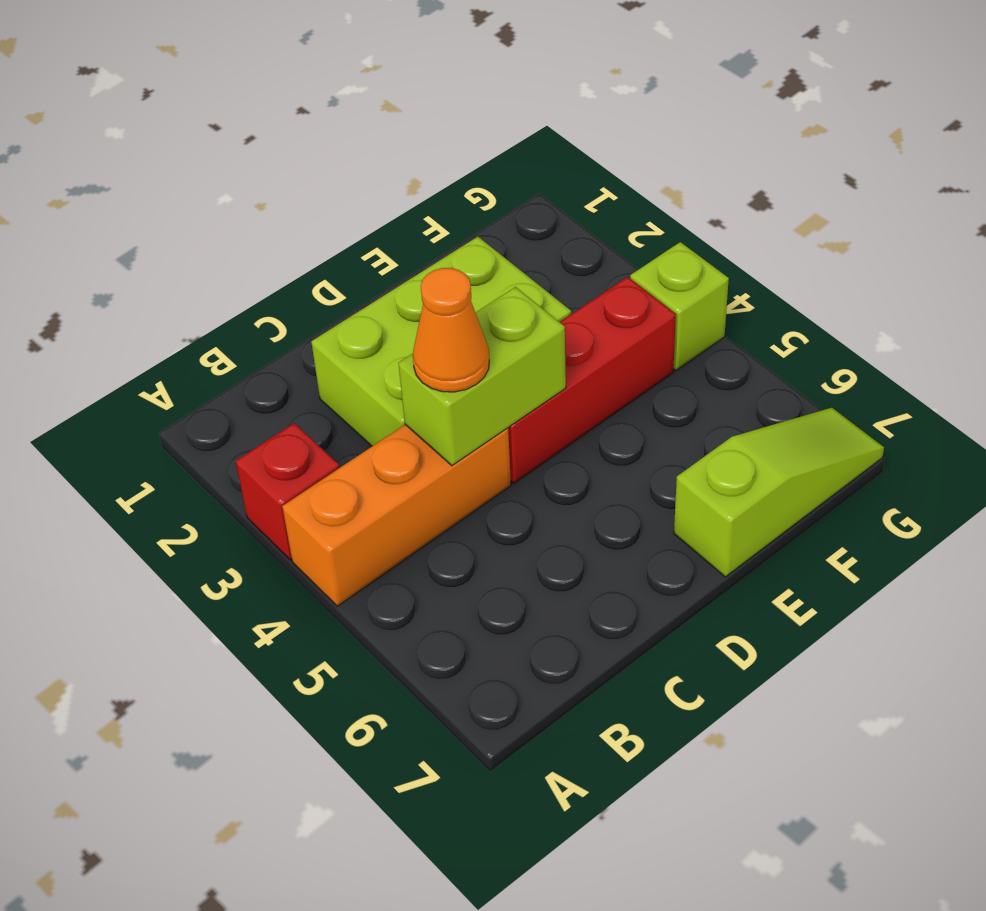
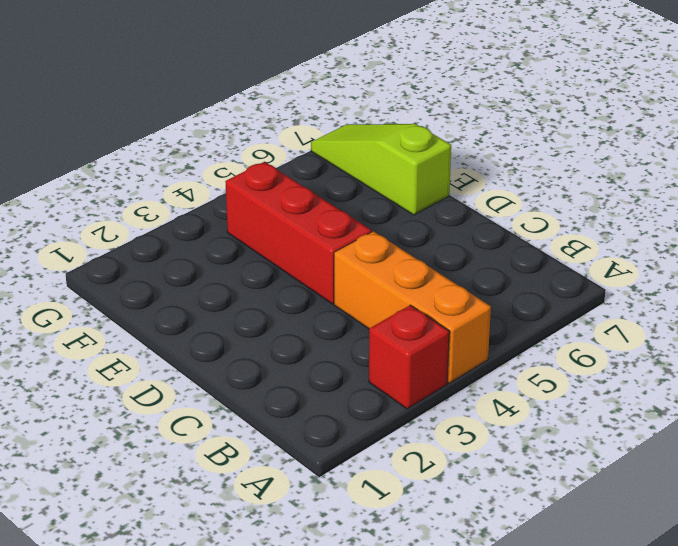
none -> lime 2x3 brick [311,237,571,446]
none -> lime 1x1 brick [630,242,729,370]

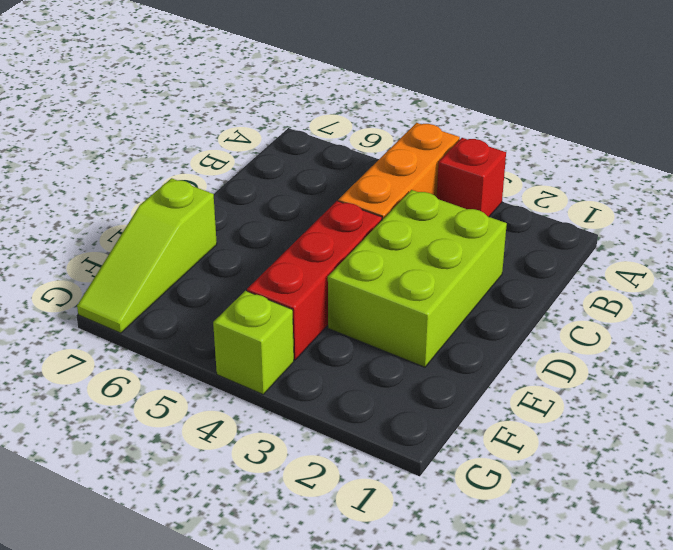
none -> lime 1x2 brick [398,287,566,466]
none -> orange 1x1 cone [413,268,489,392]

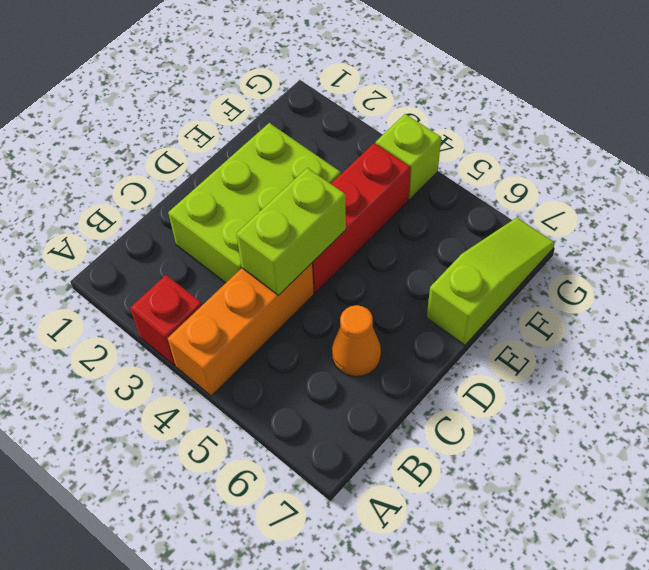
orange 1x1 cone [332,305,381,377] -> orange 1x1 cone moved to [413,268,489,392]

